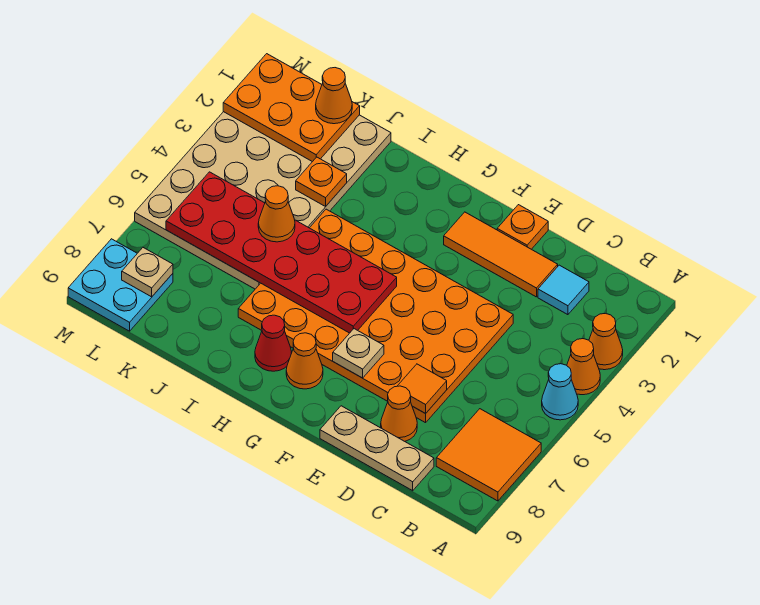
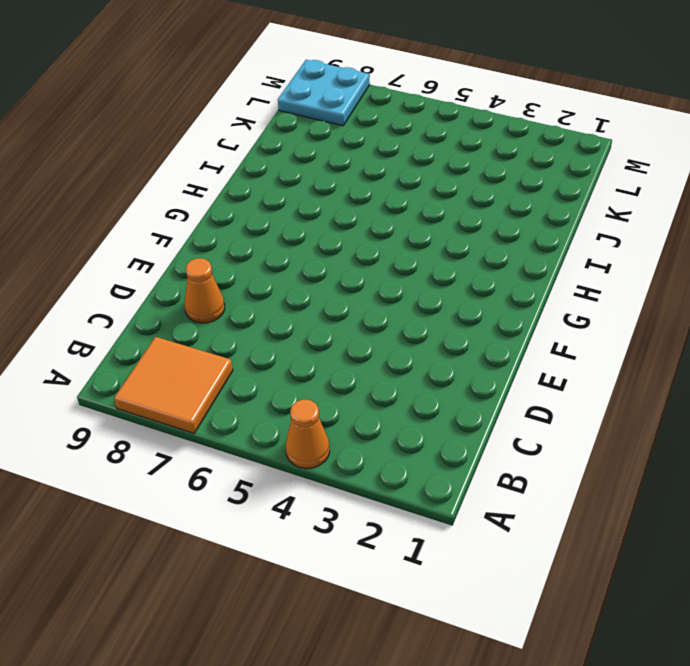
none -> orange 1x1 cone [589,313,623,370]
none -> cyan 1x1 cone [542,364,578,420]
none -> cyan 1x1 tile [538,265,589,315]

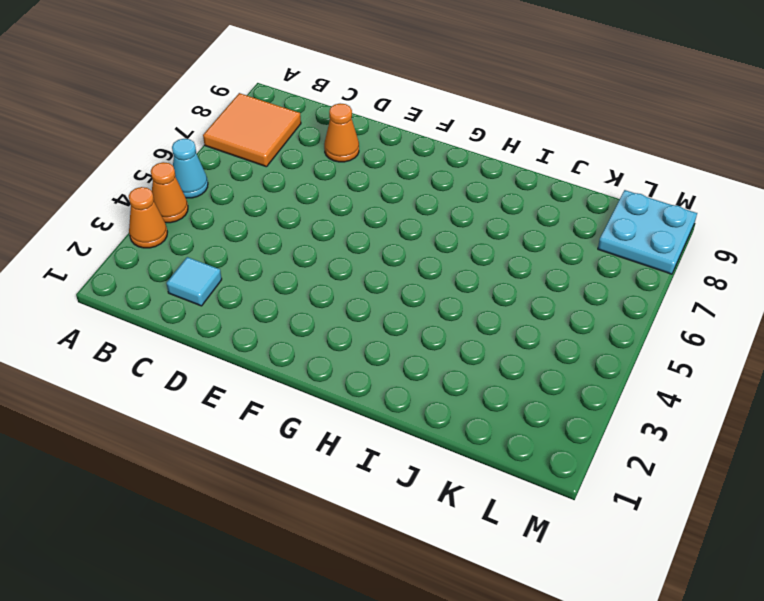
none -> tan 1x3 plate [320,406,434,491]
none -> orange 1x3 tile [444,212,558,297]
none -> orange 4x6 plate [238,209,513,423]

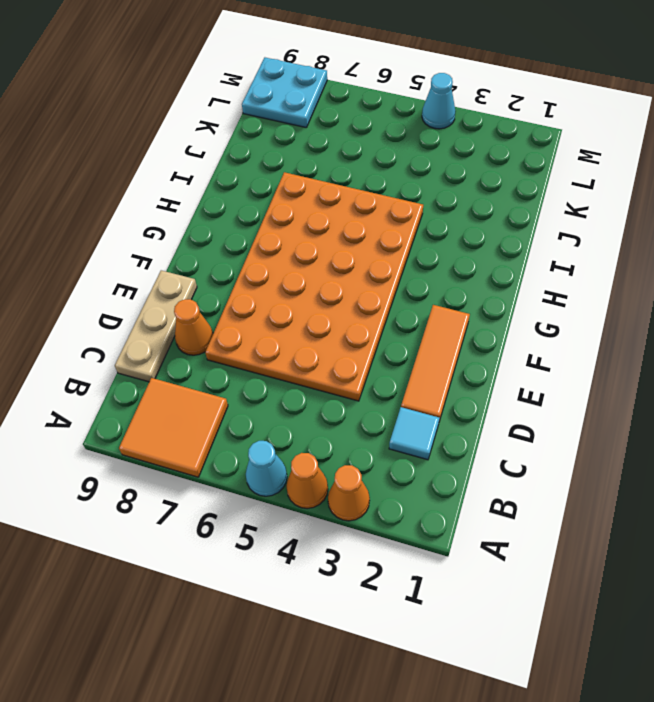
cyan 1x1 cone [422,73,456,129] -> tan 4x6 plate [135,112,391,289]
none -> orange 1x1 plate [497,205,548,249]
none -> orange 1x1 cone [286,333,323,389]
none -> red 1x1 cone [255,315,292,371]

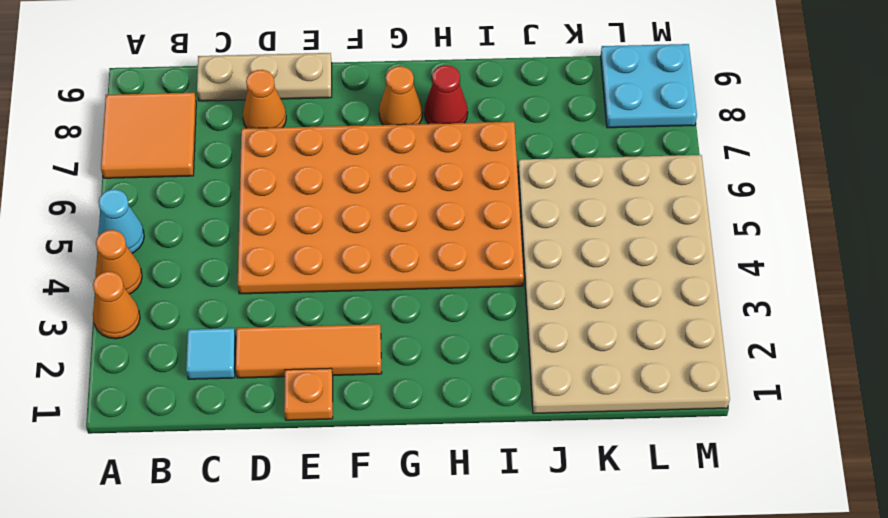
none -> orange 1x1 tile [398,364,447,414]
none -> tan 1x1 plate [333,329,384,378]
none -> red 2x6 plate [166,172,397,333]

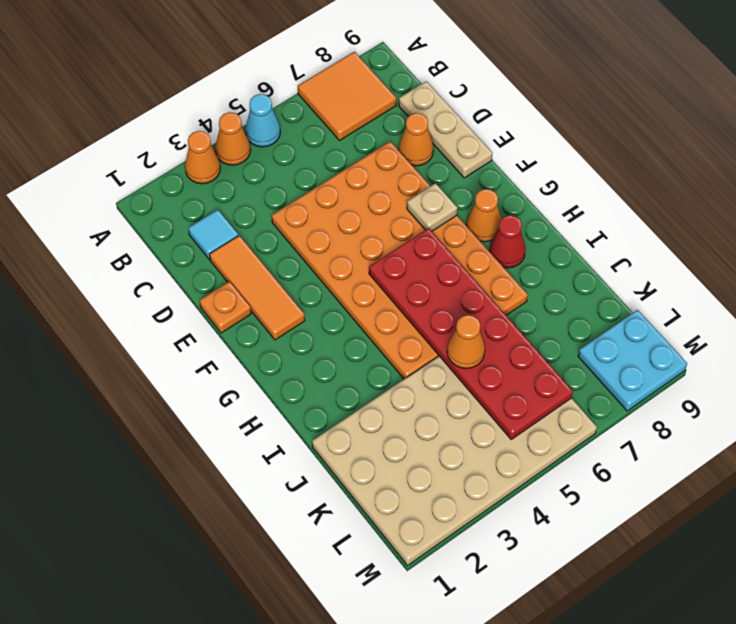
none -> orange 1x1 tile [398,364,447,414]
none -> orange 1x1 plate [296,157,347,206]
none -> orange 2x3 plate [223,54,360,162]

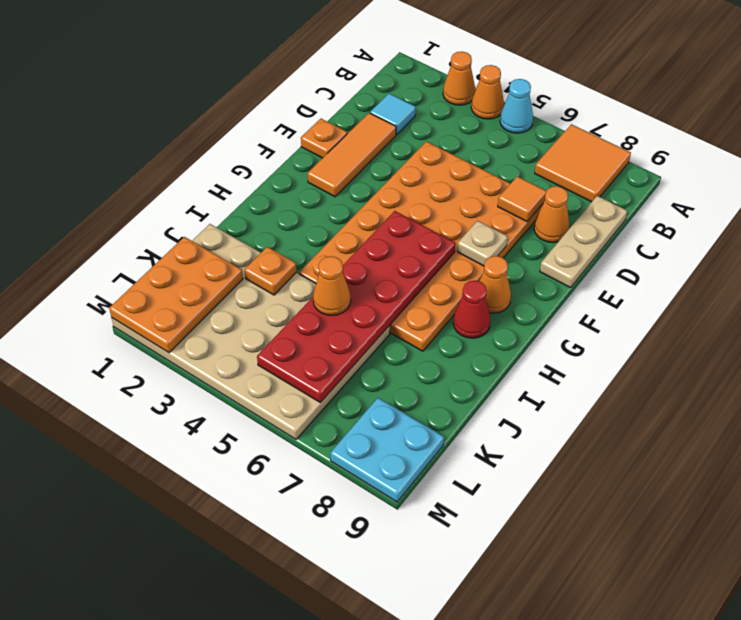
none -> tan 1x1 plate [122,248,173,297]
none -> orange 1x1 cone [316,68,352,124]

